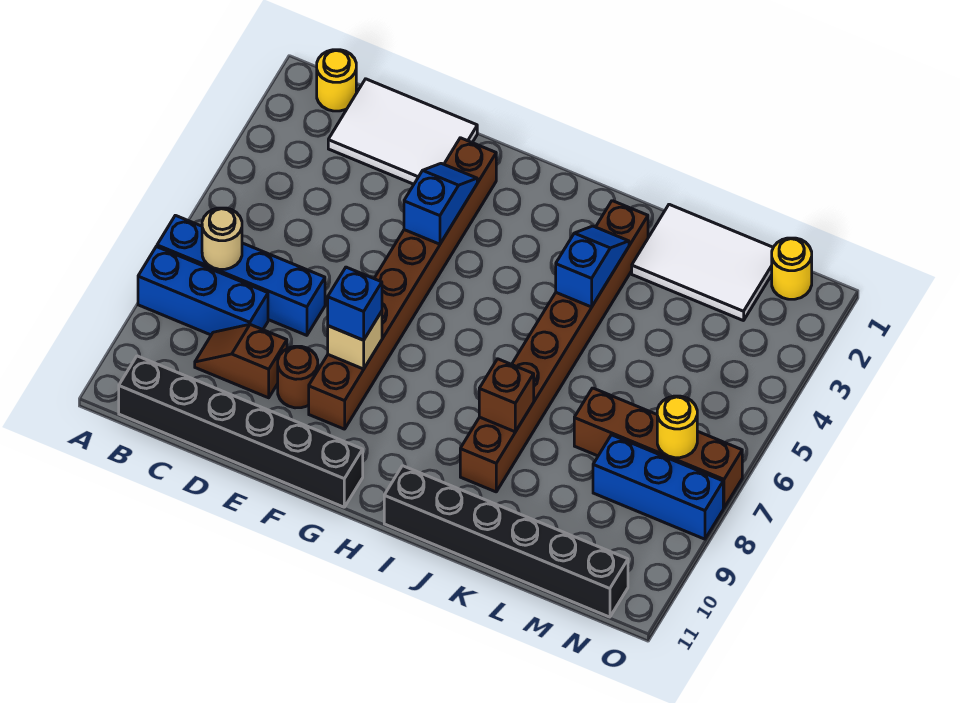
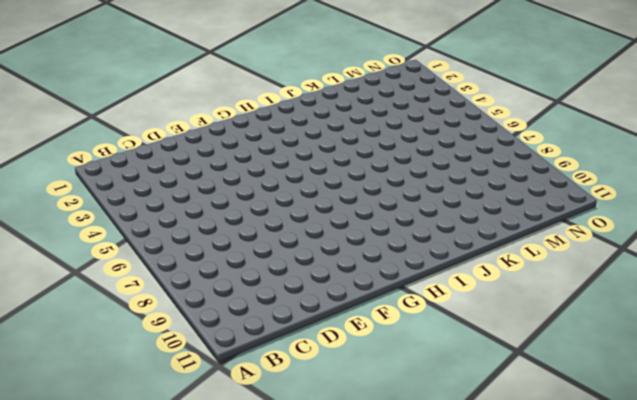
none -> blue 1x4 brick [157,215,325,335]
none -> blue 1x3 brick [138,247,268,335]
none -> yellow 1x1 round brick [317,50,356,111]

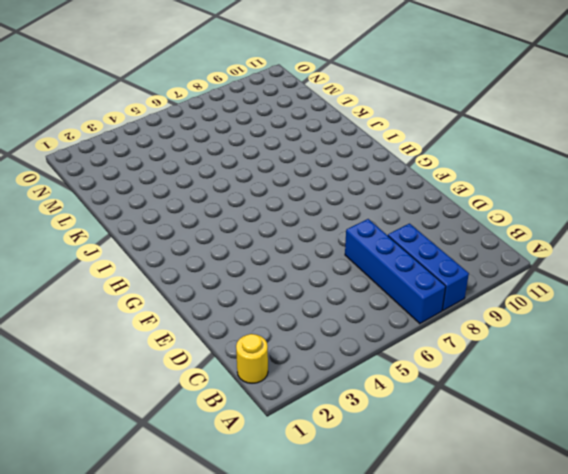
none -> black 1x6 brick [119,356,363,507]
none -> white 2x3 tile [328,79,477,184]
none -> brown 1x2 slope [195,324,287,398]

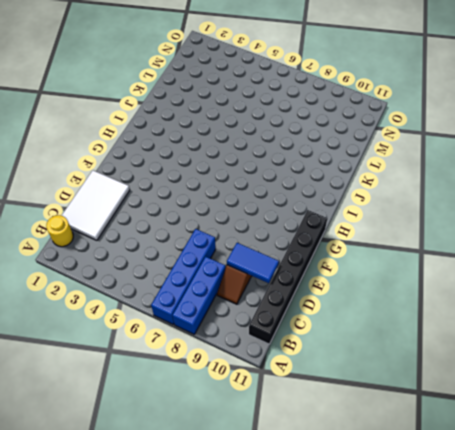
blue 1x2 tile [227,243,279,283] -> none
none -> brown 1x1 round brick [278,346,318,408]
none -> brown 1x8 brick [309,138,496,429]
none -> black 1x6 brick [384,466,628,617]

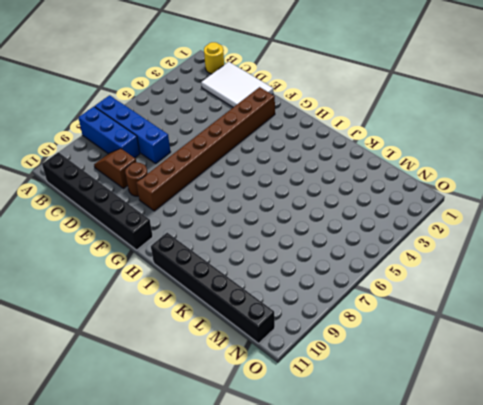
none -> brown 1x8 brick [460,201,648,492]
none -> white 2x3 tile [632,204,773,321]
none -> brown 1x4 brick [574,388,742,508]

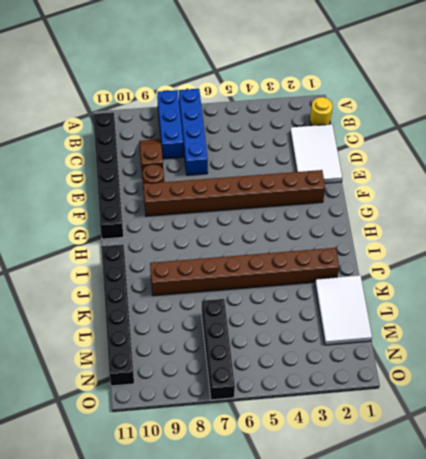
black 1x4 brick [201,299,235,400] -> brown 1x4 brick [574,388,742,508]
none -> blue 1x3 brick [593,435,723,539]
none -> yellow 1x1 round brick [772,238,812,299]
none -> tan 1x1 round brick [202,208,242,269]

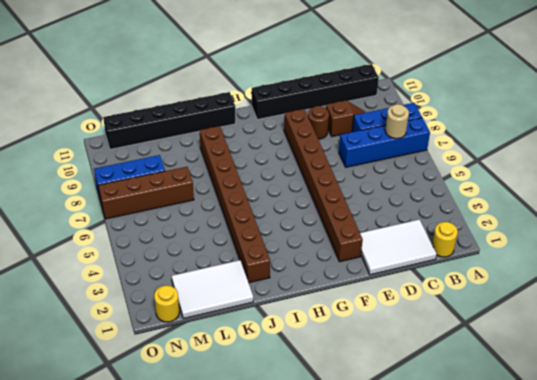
none -> blue 1x2 slope [404,163,477,244]
none -> tan 1x1 brick [328,311,382,369]
none -> blue 1x2 slope [556,226,629,307]

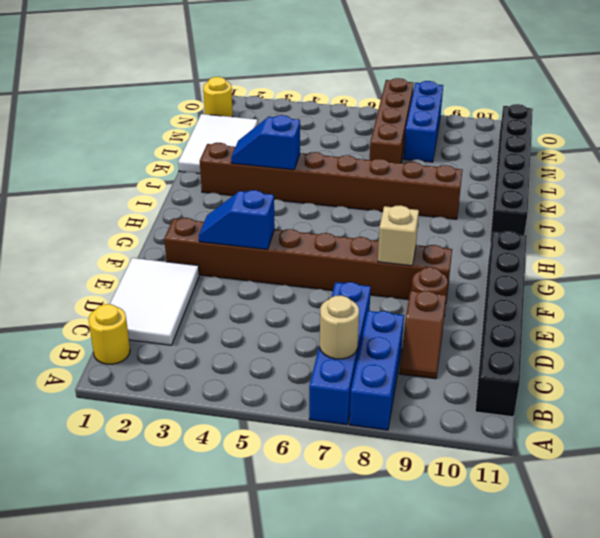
none -> brown 1x1 brick [479,359,534,432]
none -> yellow 1x1 round brick [657,396,697,458]
none -> blue 1x1 brick [328,267,382,340]

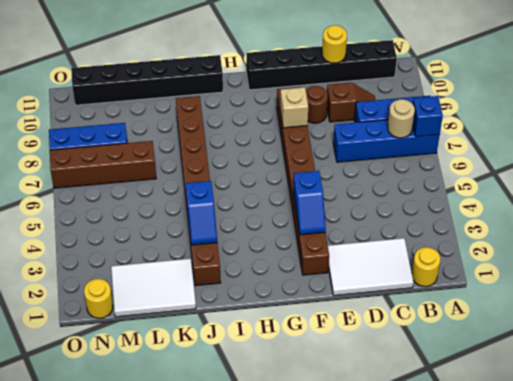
blue 1x1 brick [413,96,443,137] -> blue 1x1 brick moved to [328,267,382,340]
yellow 1x1 round brick [322,25,347,63] -> yellow 1x1 round brick moved to [657,396,697,458]
none -> brown 1x1 brick [479,359,534,432]

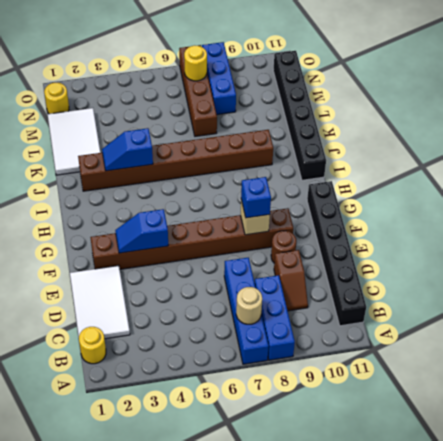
none -> brown 1x1 brick [479,359,534,432]

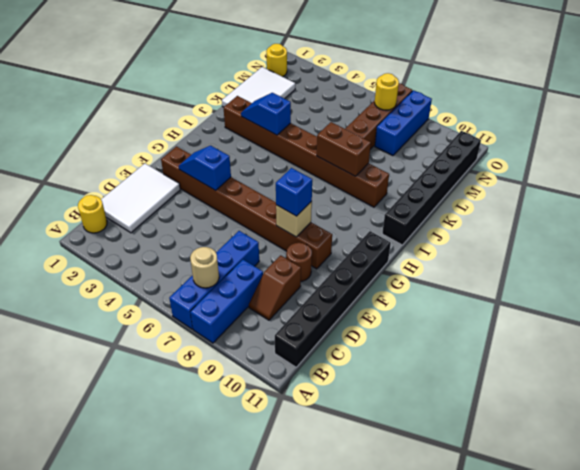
brown 1x2 brick [317,122,371,176] -> brown 1x1 brick [479,359,534,432]

